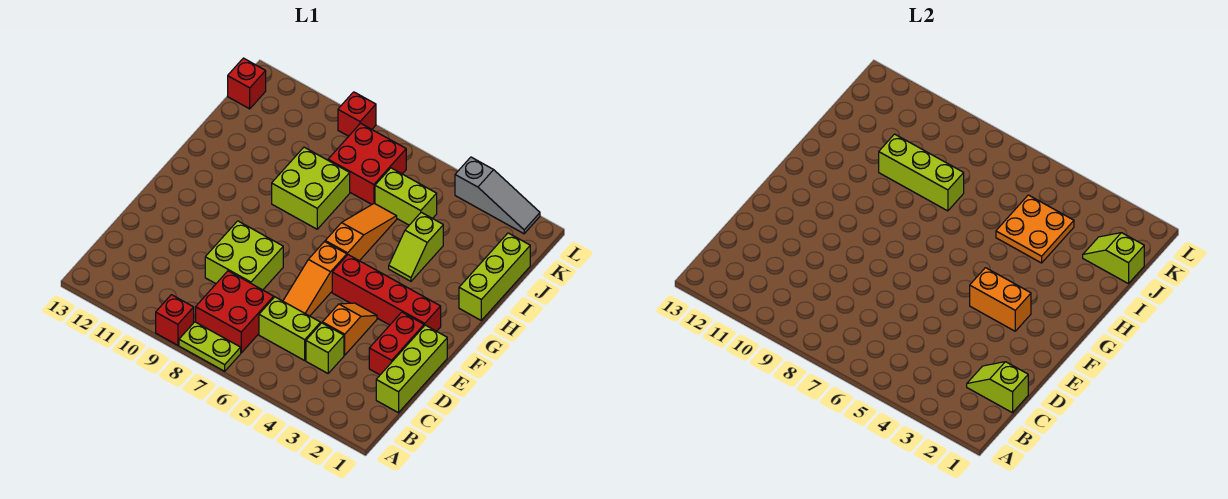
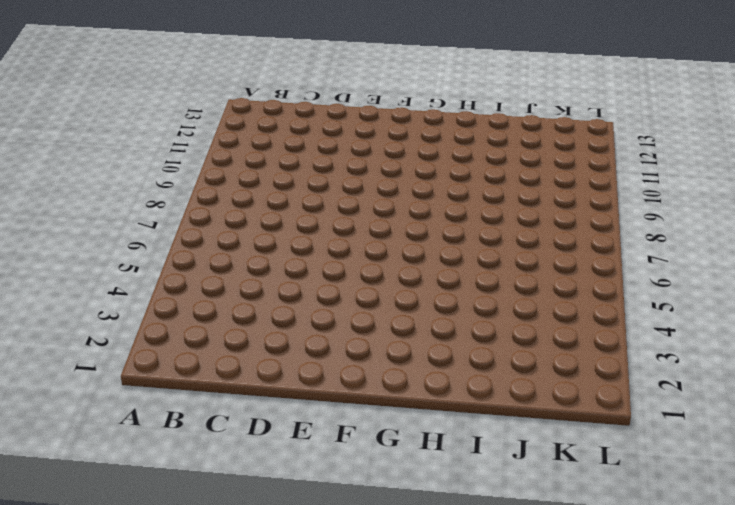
none -> lime 1x2 plate [179,322,241,371]
none -> red 1x1 brick [156,295,194,345]
none -> red 2x2 brick [196,271,274,353]

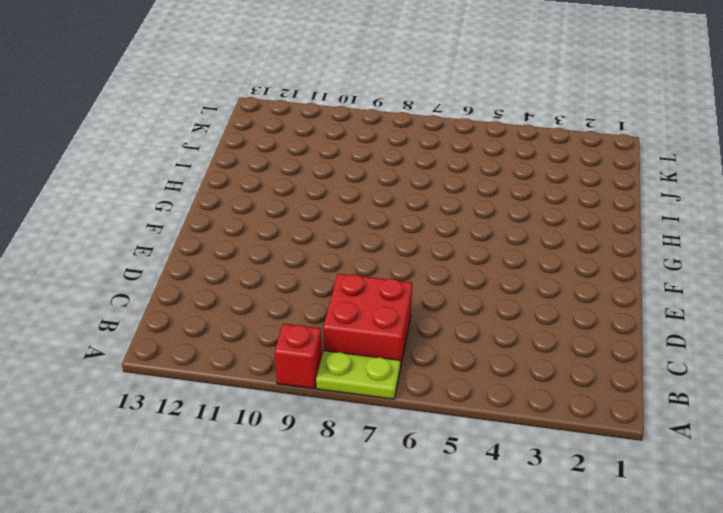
none -> lime 1x3 brick [376,325,447,413]
none -> lime 1x1 brick [306,323,344,373]
none -> lime 1x2 brick [259,297,321,360]

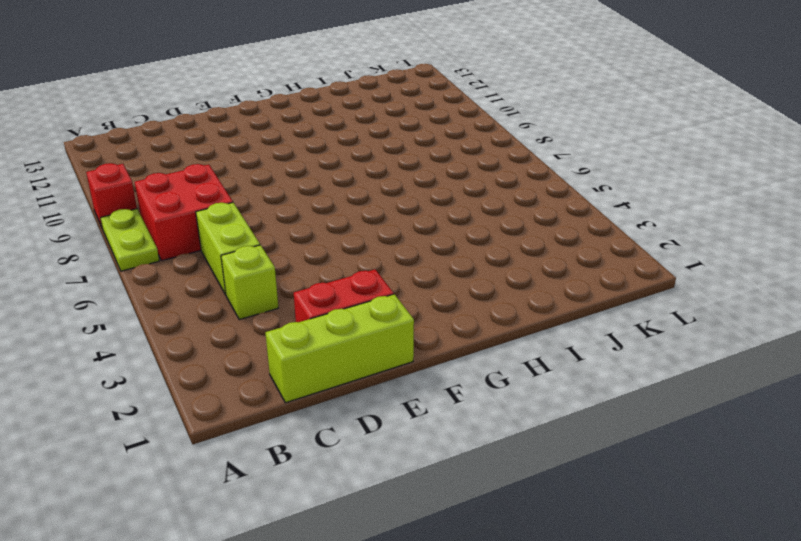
none -> orange 1x2 slope [322,303,377,355]
none -> orange 1x3 slope [283,242,347,316]
none -> lime 2x2 brick [205,221,283,290]

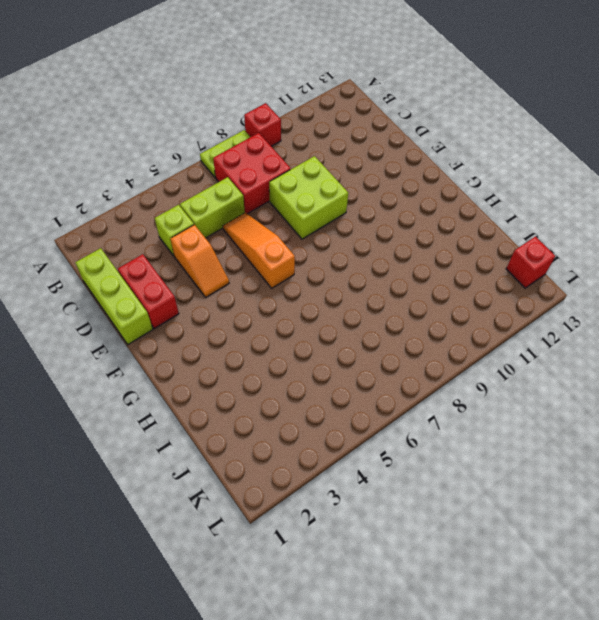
none -> red 1x4 brick [332,255,441,331]
none -> orange 1x3 slope [325,203,397,261]
none -> lime 1x3 brick [459,233,530,320]

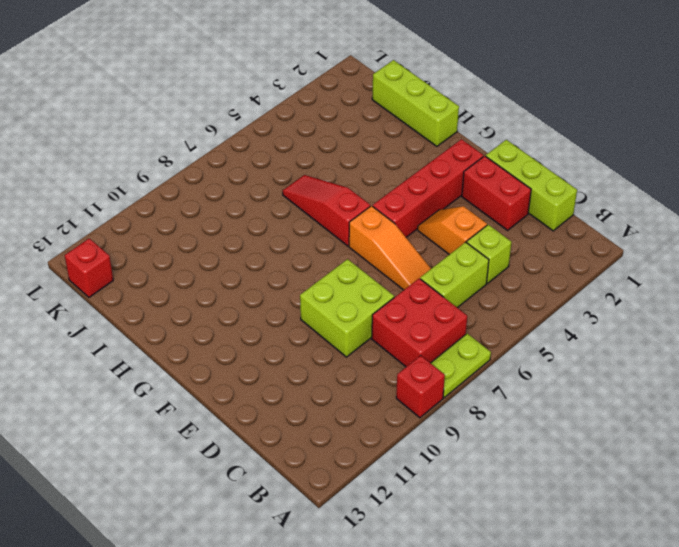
red 1x3 slope [282,175,370,246] -> orange 1x3 slope [325,203,397,261]
none -> lime 1x2 slope [389,212,443,281]
none -> lime 2x2 brick [272,147,350,229]
none -> lime 1x2 brick [375,168,437,225]

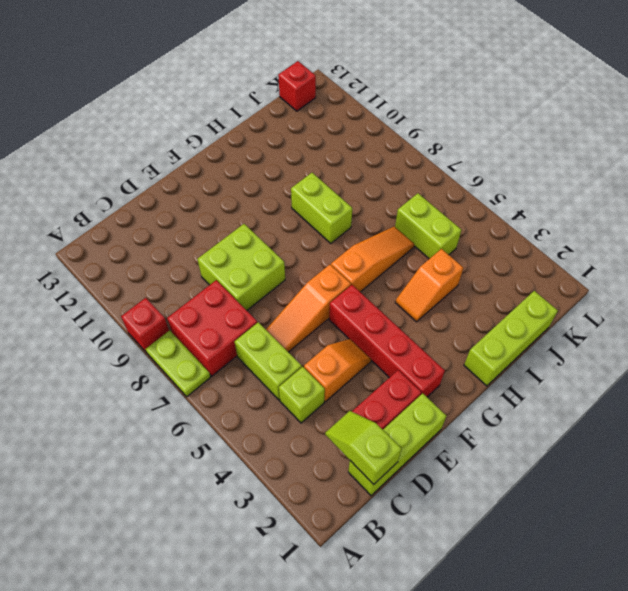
orange 1x2 slope [395,249,463,322] -> lime 1x2 slope [389,212,443,281]
lime 1x2 brick [291,173,352,243] -> lime 2x2 brick [272,147,350,229]
none -> red 2x2 brick [328,123,406,204]
none -> grey 1x3 slope [455,157,540,234]
none -> red 1x1 brick [338,92,376,136]

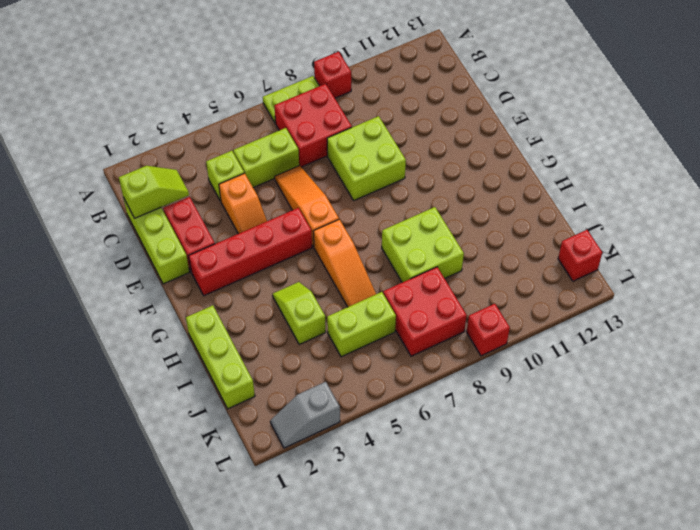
grey 1x2 slope [270,382,340,448] -> grey 1x3 slope [455,157,540,234]
none -> orange 1x2 brick [970,268,1031,331]
none -> orange 2x2 plate [996,195,1074,263]
none -> lime 1x3 brick [879,134,964,211]

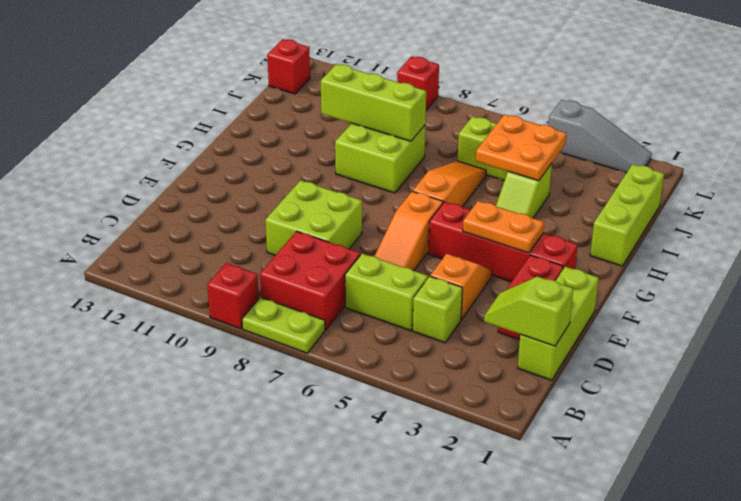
orange 1x2 plate [463,201,544,253] -> orange 1x2 brick [970,268,1031,331]
none -> red 2x2 brick [328,123,406,204]
none -> lime 1x2 slope [1083,233,1144,284]

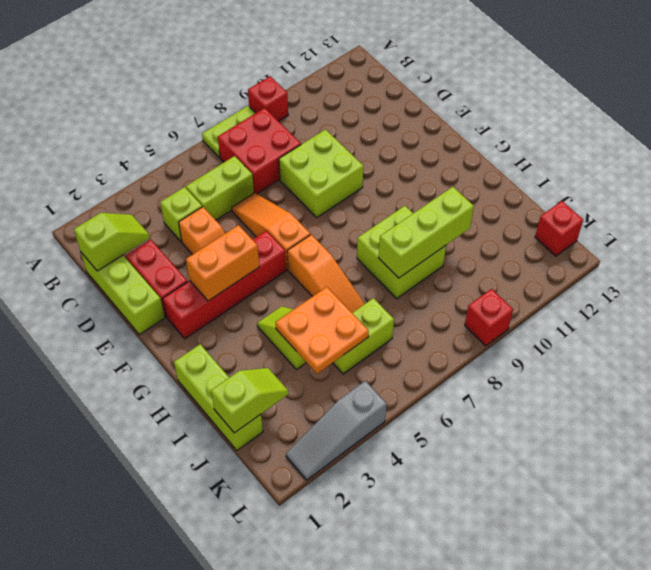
none -> red 2x2 brick [328,123,406,204]

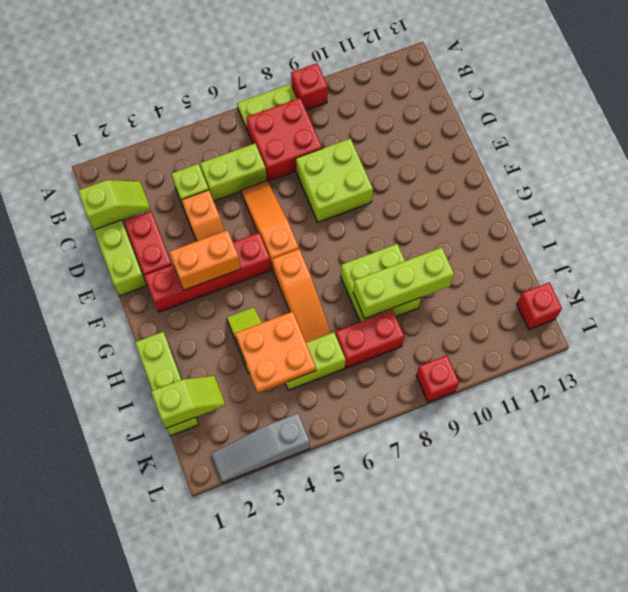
red 1x2 brick [336,310,404,368] -> red 2x2 brick [328,123,406,204]

